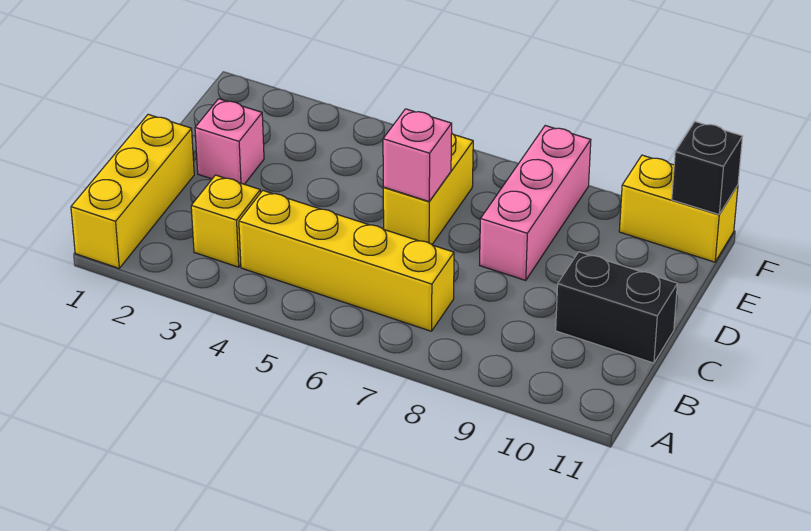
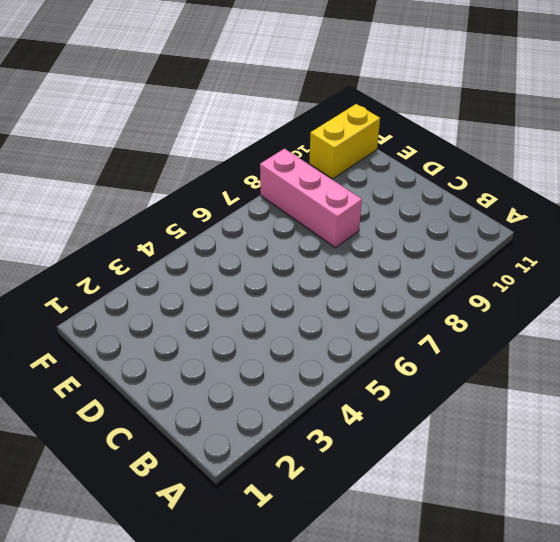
none -> yellow 1x3 brick [71,114,194,268]
none -> yellow 1x1 brick [191,175,260,267]

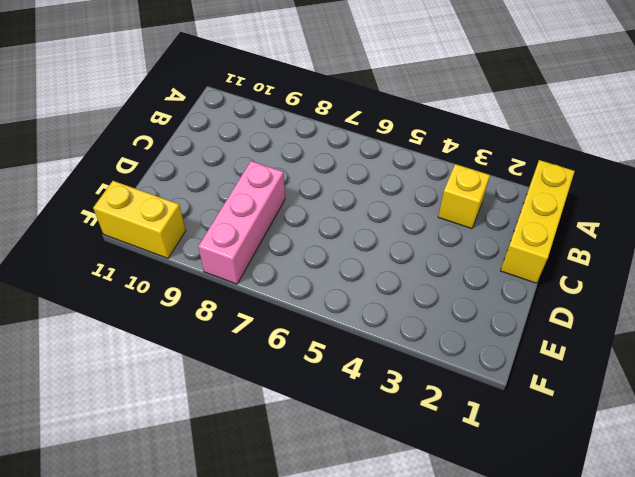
none -> yellow 1x4 brick [239,191,454,331]
none -> black 1x2 brick [556,252,677,363]

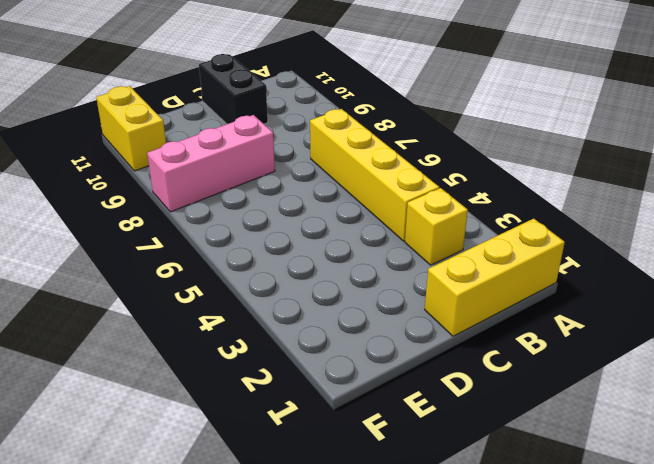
none -> pink 1x1 brick [195,99,264,184]
none -> yellow 1x2 brick [383,134,473,244]

